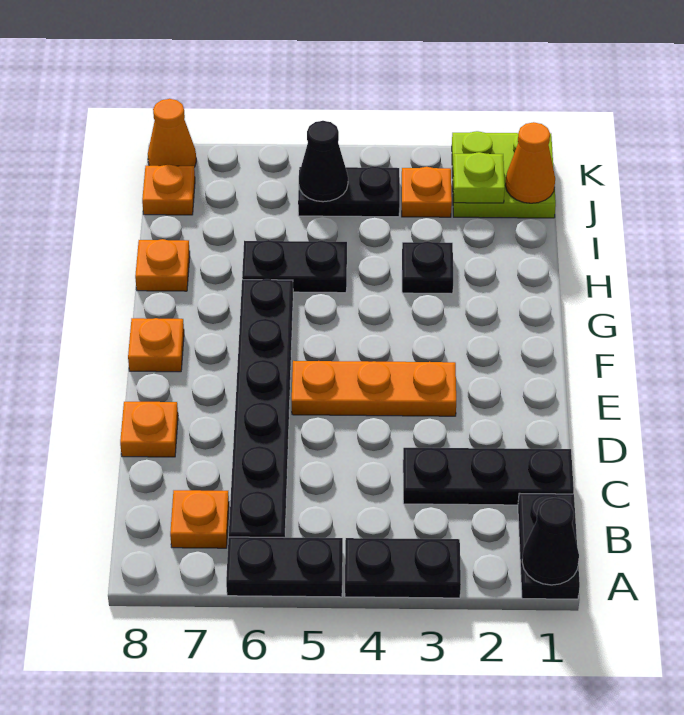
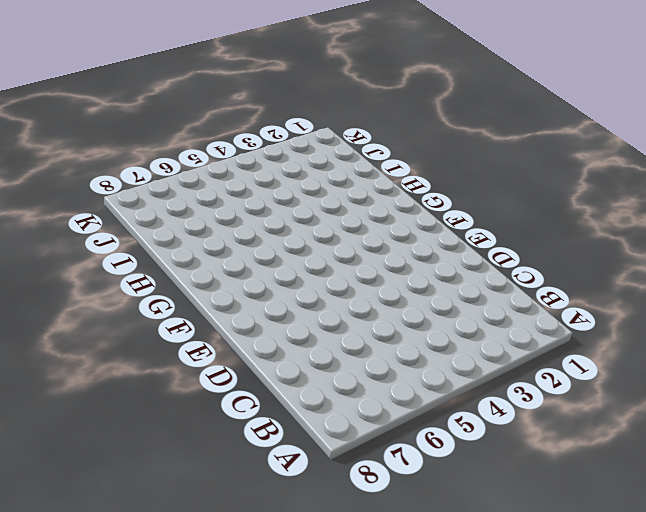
none -> black 1x2 plate [518,493,580,599]
none -> black 1x2 plate [345,538,461,598]
none -> black 1x2 plate [226,537,343,597]

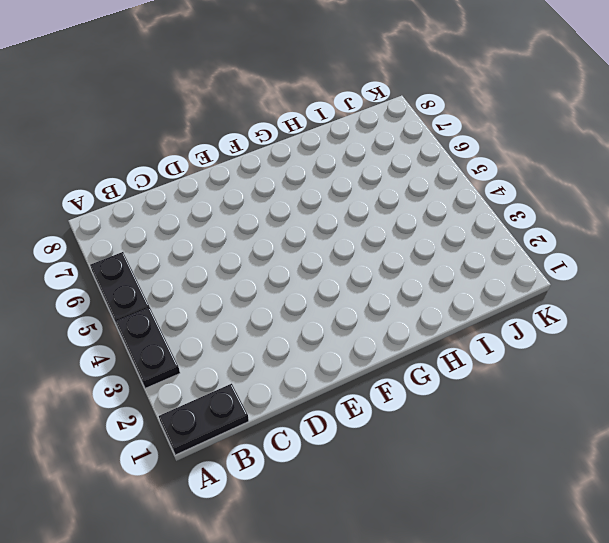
none -> black 1x6 plate [229,279,293,538]
none -> orange 1x1 plate [170,490,229,548]
none -> black 1x3 plate [403,448,574,505]

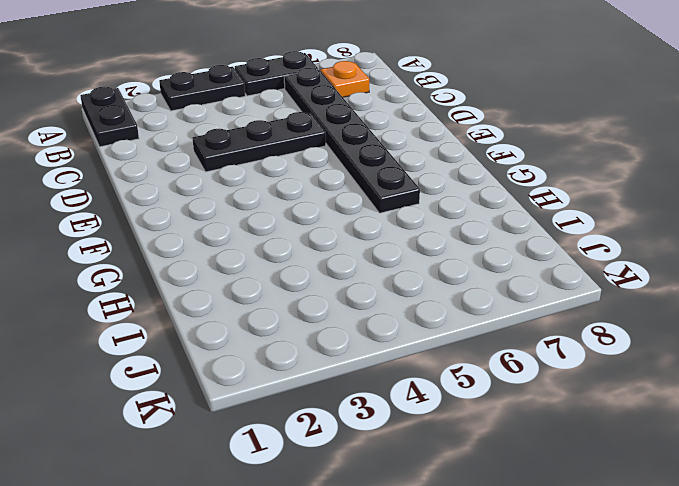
black 1x3 plate [193,112,326,172] -> black 1x3 plate moved to [403,448,574,505]
none -> orange 1x1 plate [120,402,178,457]
none -> orange 1x3 plate [292,361,456,416]
none -> orange 1x1 plate [128,318,184,372]

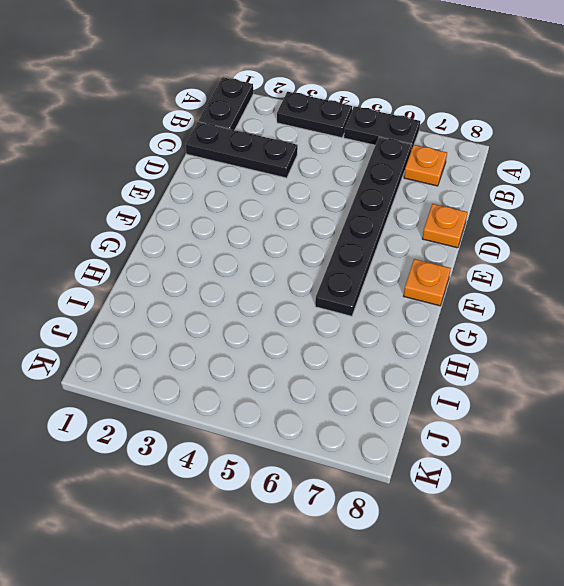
none -> orange 1x3 plate [292,361,456,416]
none -> black 1x1 plate [402,241,453,294]
none -> black 1x2 plate [242,240,347,293]

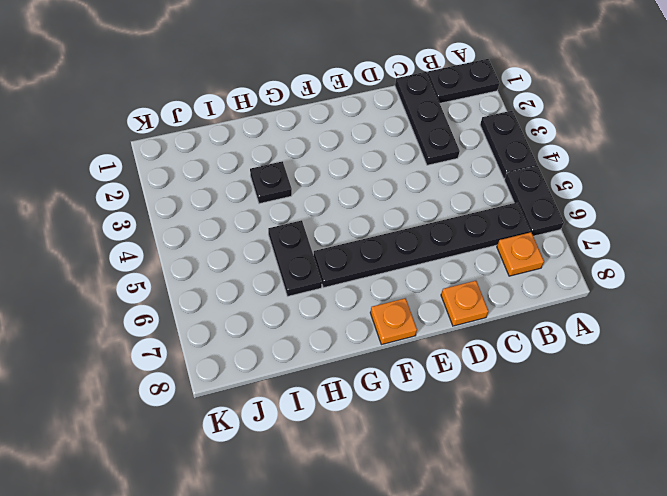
none -> orange 1x3 plate [292,361,456,416]
none -> orange 1x1 plate [135,239,190,291]
none -> lime 2x2 plate [452,131,556,218]

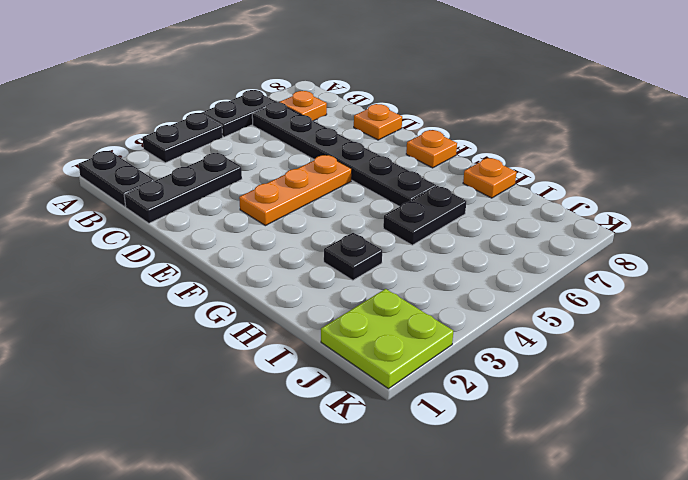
none -> orange 1x1 plate [402,167,452,217]
none -> black 1x2 plate [298,166,400,217]
none -> orange 1x1 plate [142,165,195,215]

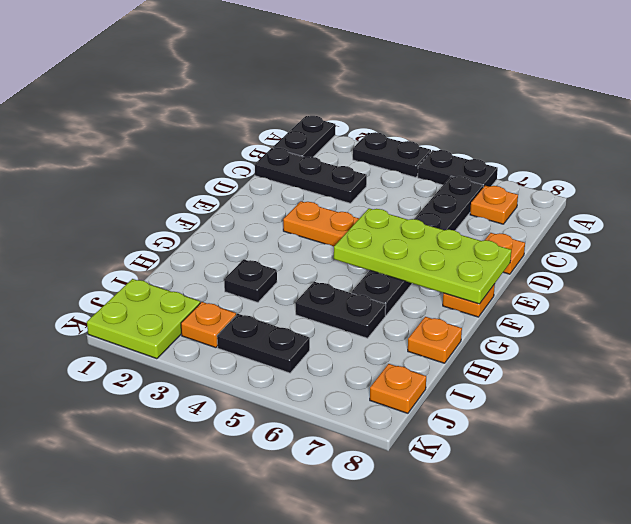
lime 2x4 plate [334,208,511,304] -> none
none -> orange 1x1 cone [148,99,196,167]
none -> black 1x1 cone [522,498,579,585]
none -> orange 1x1 cone [505,122,555,203]

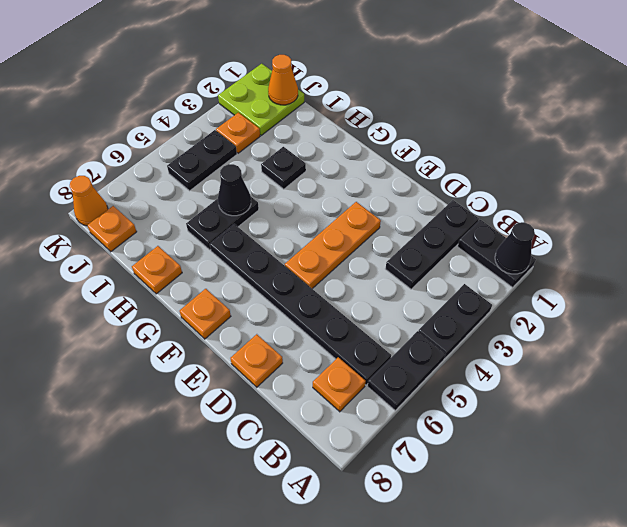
black 1x1 cone [218,164,251,216] -> black 1x1 cone moved to [299,121,348,202]
none -> lime 1x1 plate [453,152,505,203]

